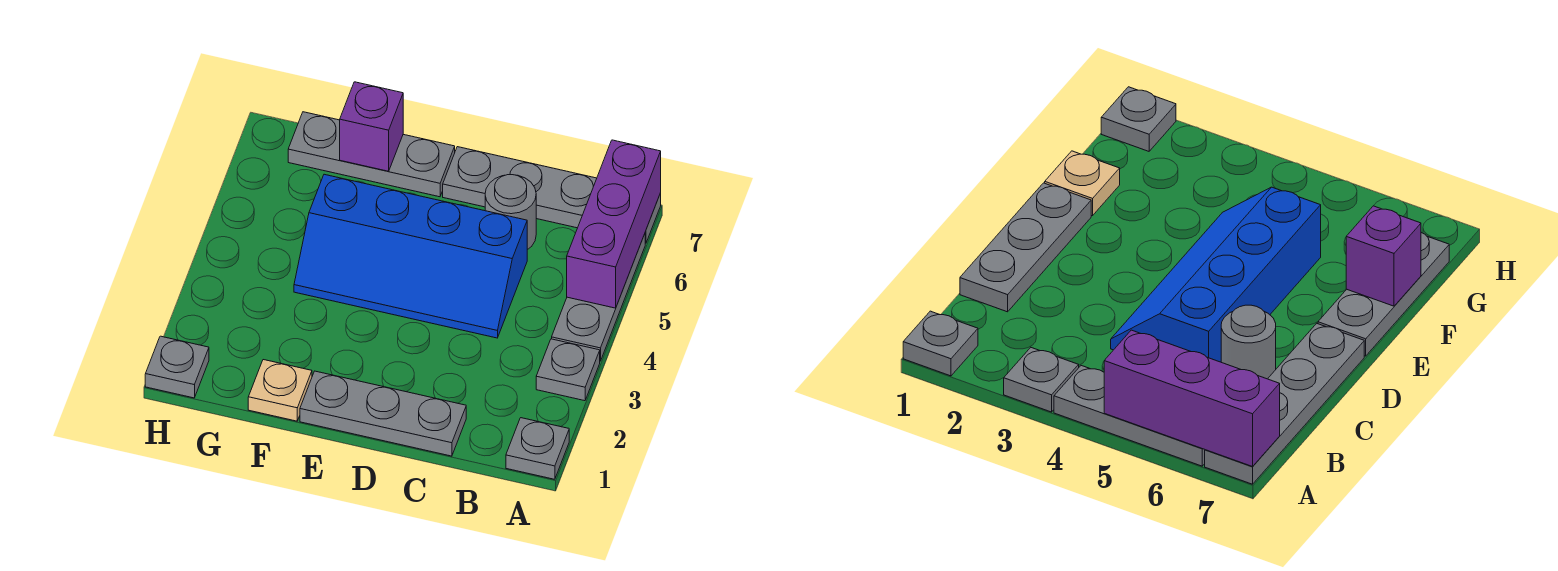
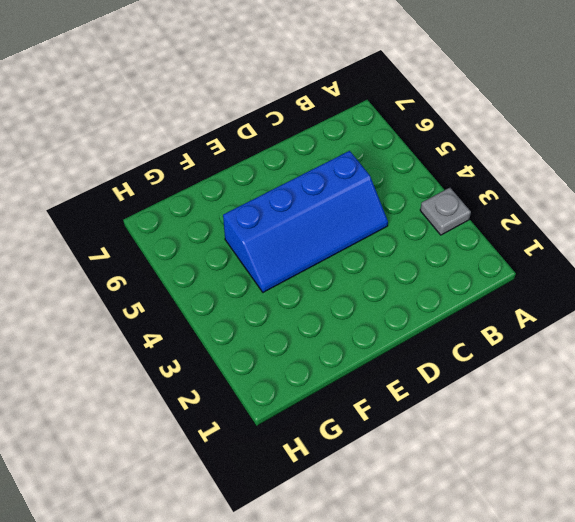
none -> grey 1x1 plate [506,418,569,479]
none -> grey 1x3 plate [552,234,645,361]
none -> grey 1x4 plate [443,147,661,243]

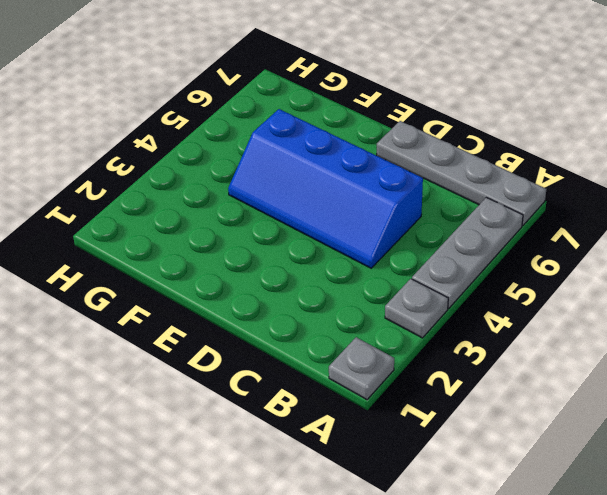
none -> grey 1x3 plate [300,371,466,456]
none -> grey 1x1 round brick [485,175,536,250]
none -> grey 1x3 plate [288,112,455,197]

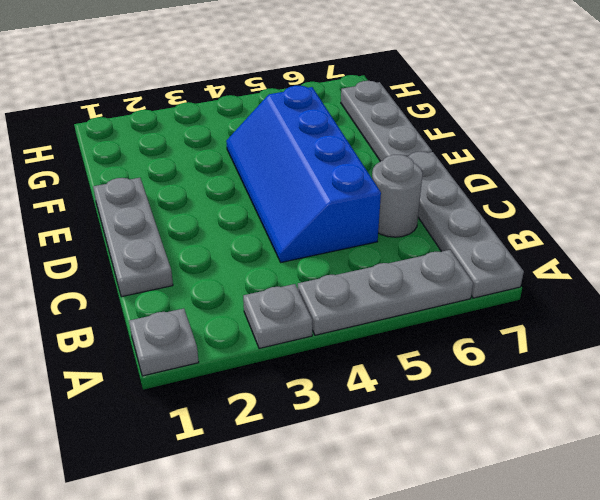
none -> tan 1x1 plate [248,360,312,421]
none -> grey 1x1 plate [145,336,209,398]
none -> purple 1x3 brick [567,140,661,308]

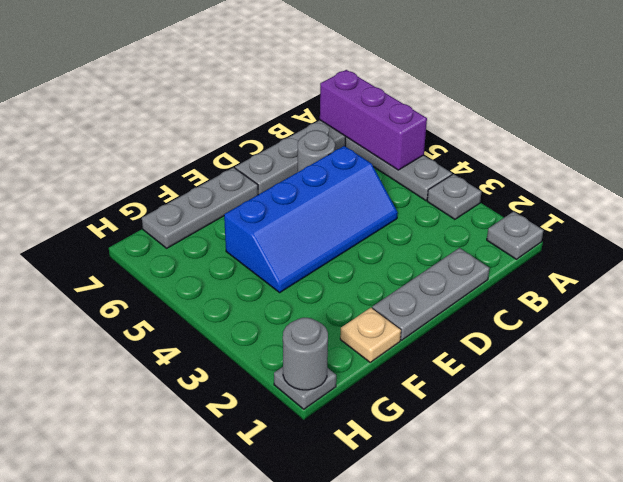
grey 1x1 round brick [283,318,328,390] -> none
none -> purple 1x1 brick [340,82,403,171]

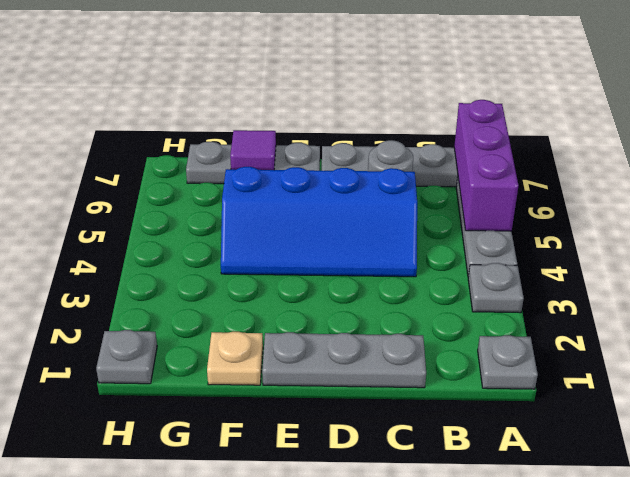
purple 1x1 tile [230,130,276,170] -> purple 1x1 brick [340,82,403,171]

